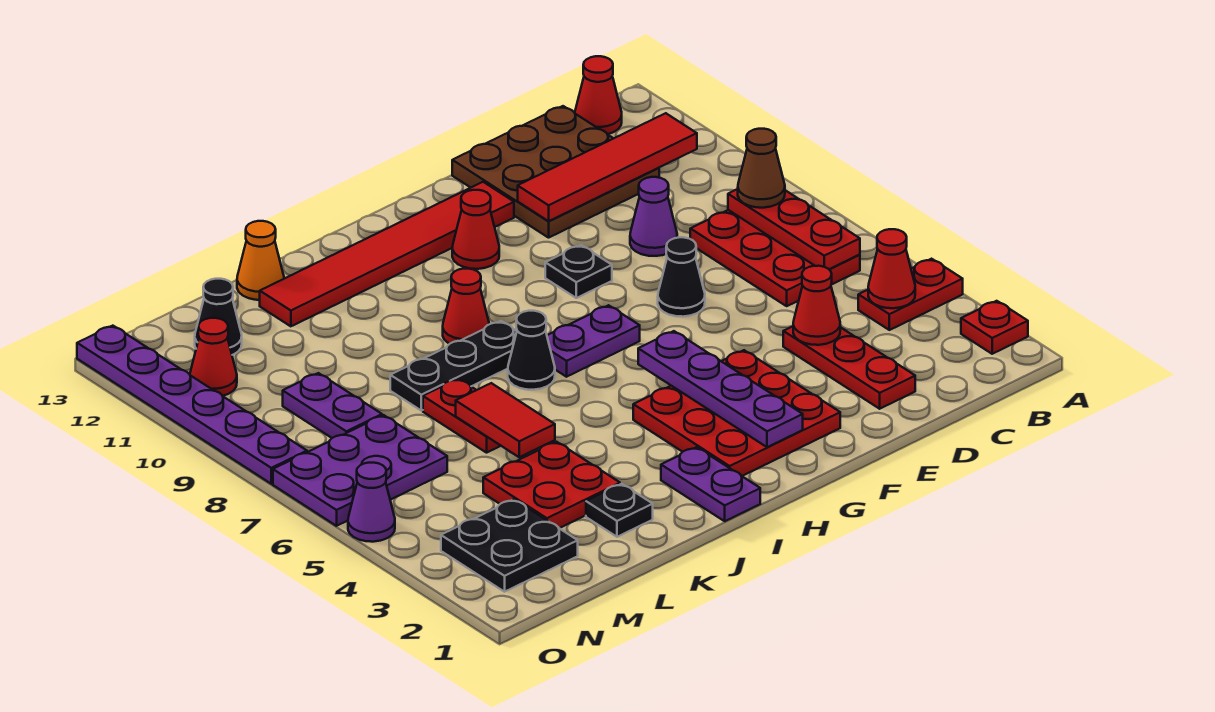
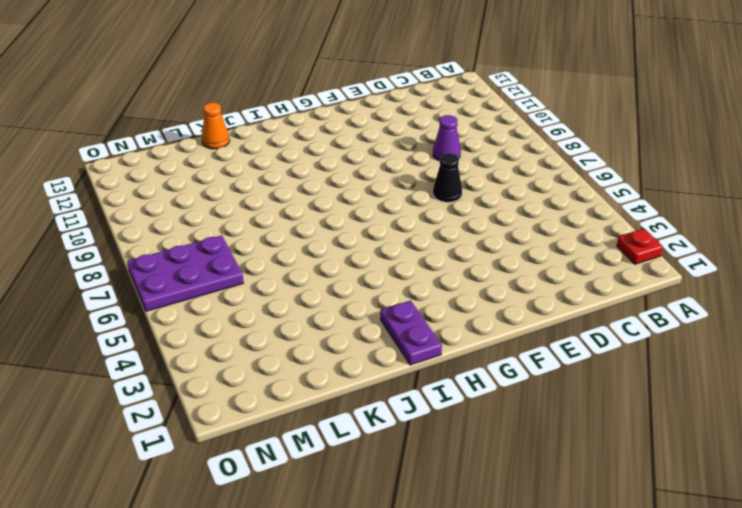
none -> red 1x2 plate [858,259,963,330]
none -> red 2x3 plate [690,210,860,306]
none -> red 1x1 cone [575,56,622,134]
none -> brown 3x3 plate [452,106,659,238]

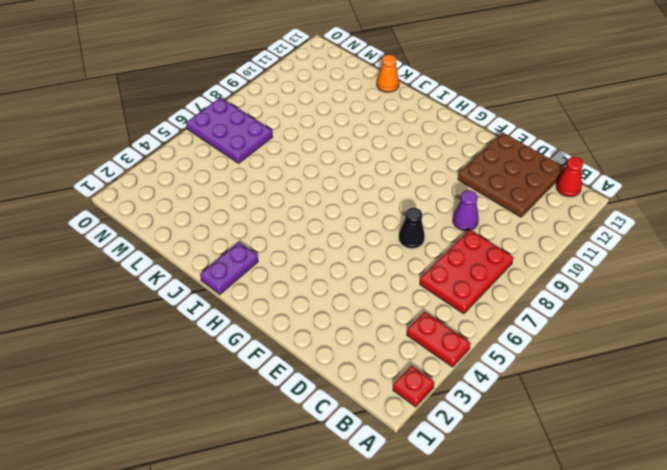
none -> red 1x3 plate [783,326,915,409]
none -> red 3x3 plate [633,350,840,476]
none -> black 1x1 plate [545,245,612,298]
none -> red 1x6 tile [260,182,514,326]

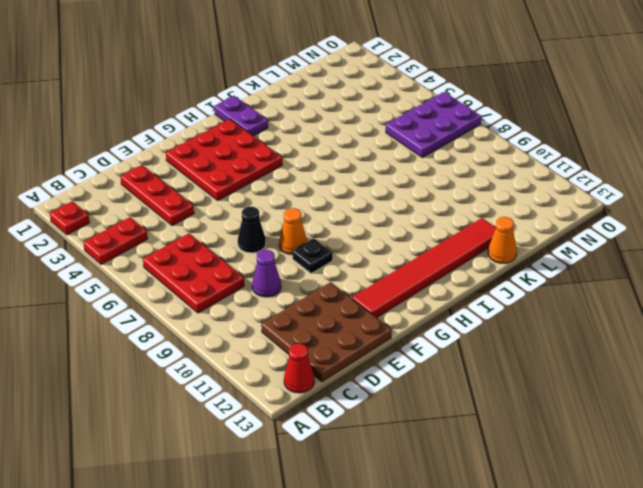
orange 1x1 cone [279,208,307,255] -> none
none -> purple 1x2 plate [547,305,640,377]
none -> red 1x1 cone [452,190,499,269]
none -> black 1x1 cone [508,311,555,390]
none -> black 1x3 plate [390,321,517,411]

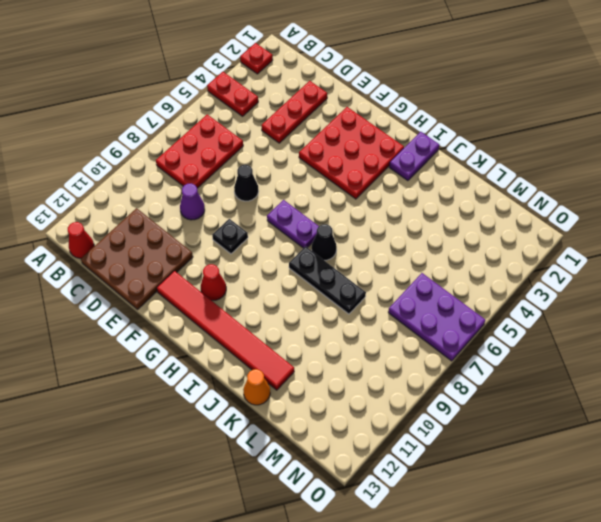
none -> red 1x1 cone [443,269,489,344]
none -> black 1x1 plate [586,484,653,537]
none -> red 2x2 plate [483,442,620,528]
none -> red 1x2 plate [423,379,501,453]

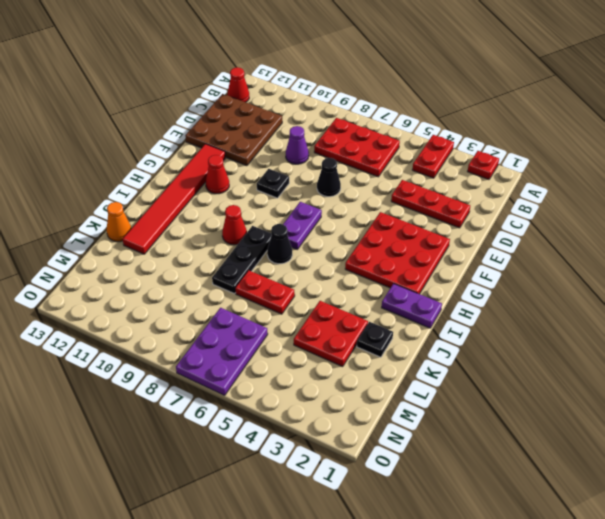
none -> black 2x2 plate [441,499,578,592]
none -> purple 1x2 plate [283,373,382,438]
none -> black 1x1 cone [195,279,242,355]
none -> red 1x1 cone [190,318,237,396]

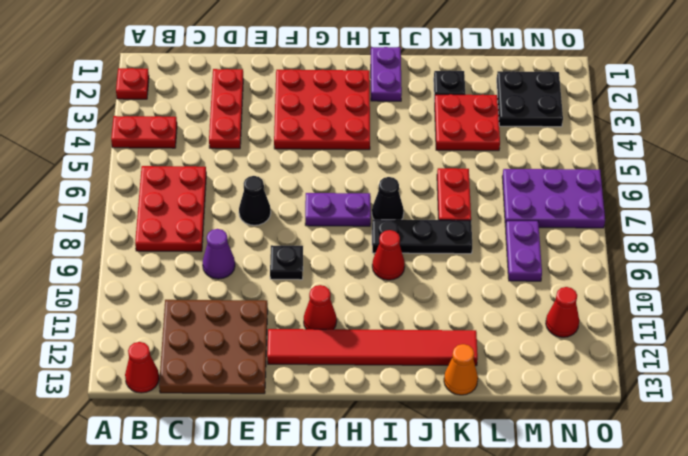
none -> black 1x1 cone [195,279,242,355]
none -> purple 1x1 cone [348,463,395,542]
none -> purple 1x6 plate [77,326,307,484]
none -> red 1x1 cone [868,229,915,308]

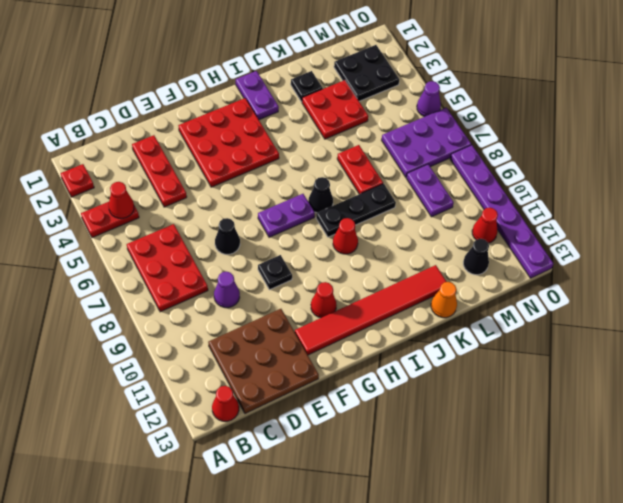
none -> red 1x3 plate [728,189,860,269]
none -> red 1x4 tile [518,113,697,221]
none -> red 1x1 cone [793,266,840,345]
none -> purple 1x4 plate [638,331,803,447]

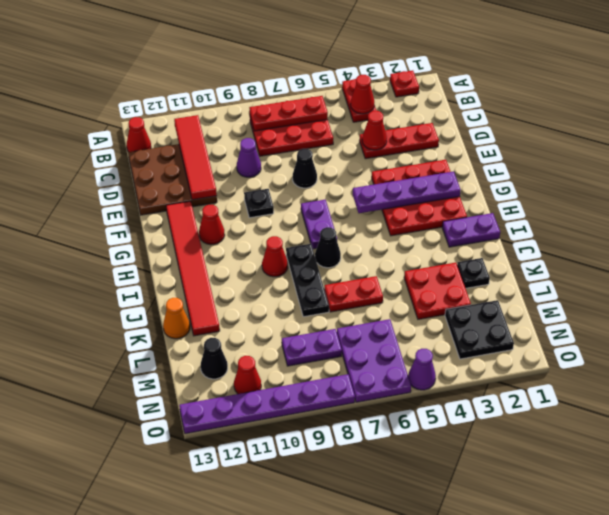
none -> red 1x2 tile [456,383,555,457]
none -> brown 1x1 cone [738,129,785,208]

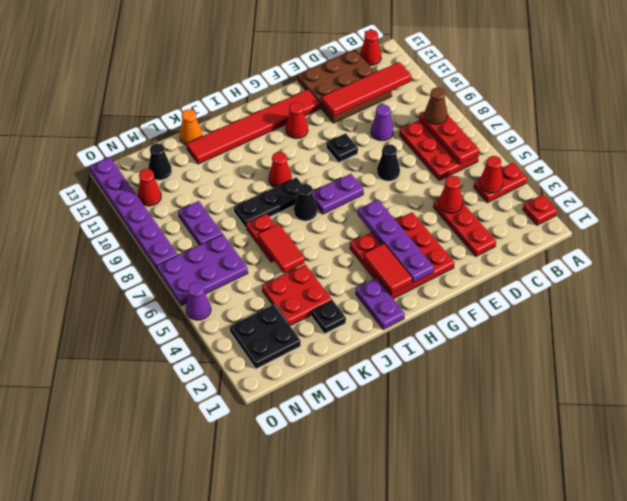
red 1x2 tile [364,243,412,294] -> none

